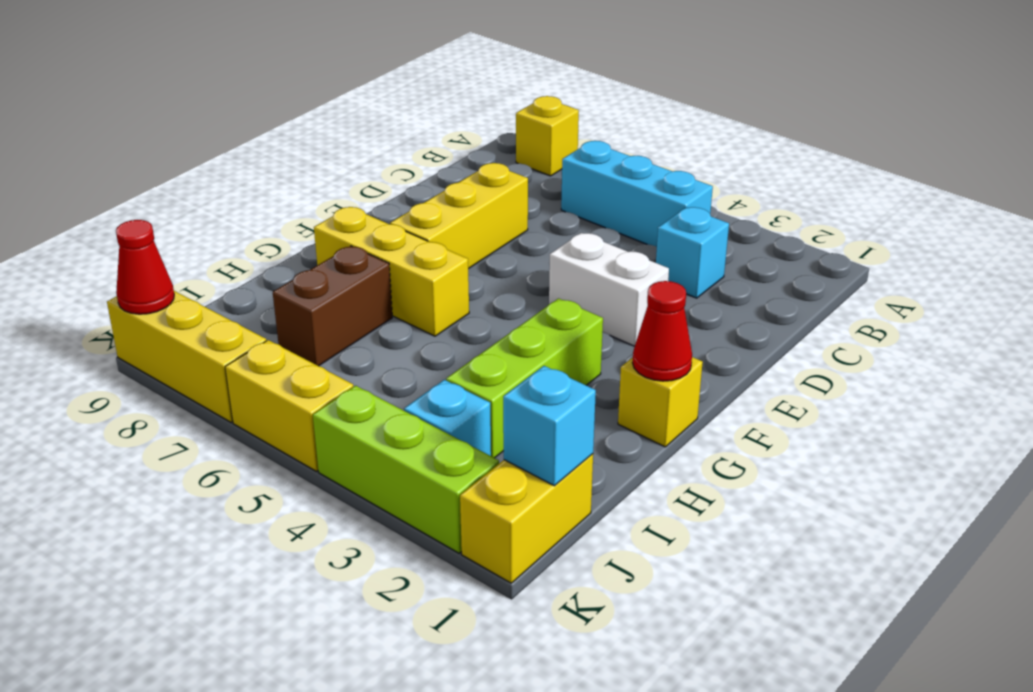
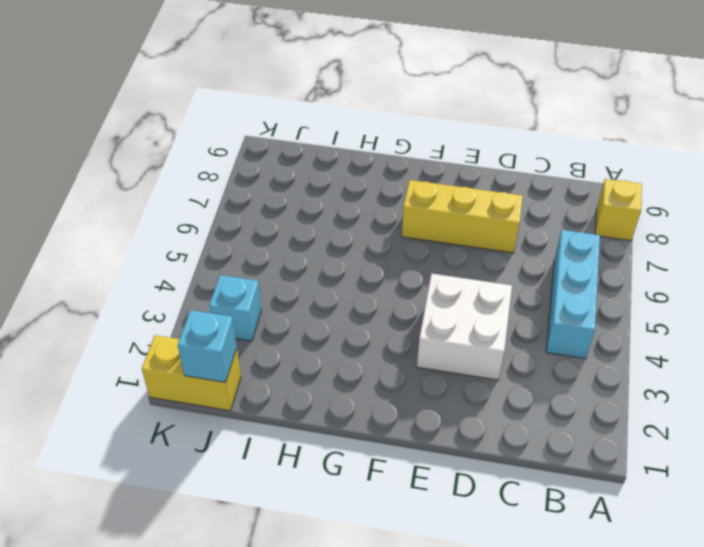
white 2x2 brick [417,274,512,380] -> white 1x2 brick [549,233,669,346]
none -> cyan 1x1 brick [656,207,729,298]
none -> yellow 1x1 brick [618,357,703,447]
none -> lime 1x3 brick [446,299,603,458]

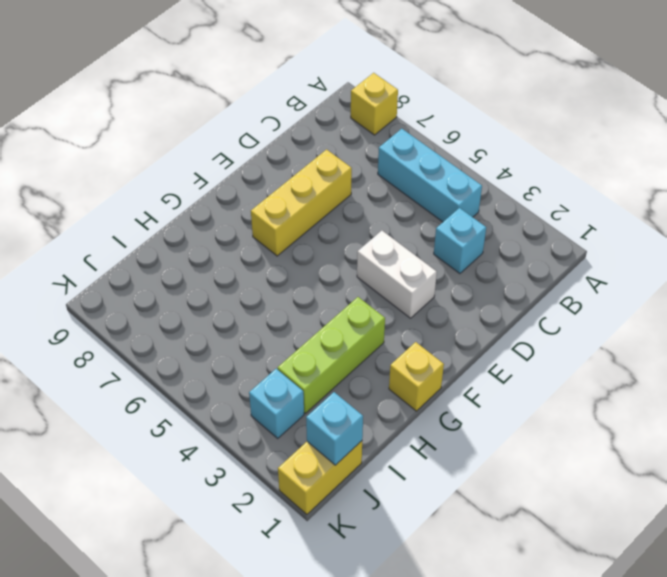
none -> yellow 1x3 brick [314,207,469,336]
none -> brown 1x2 brick [273,246,392,366]
none -> lime 1x3 brick [313,386,499,553]

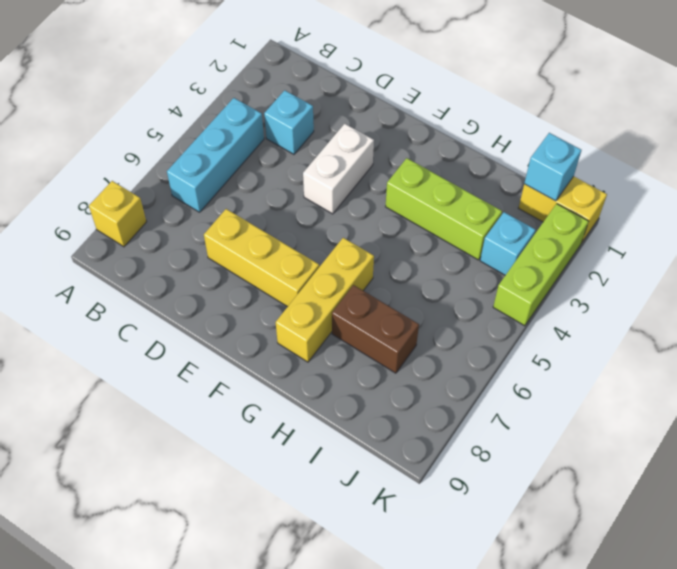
none -> yellow 1x1 brick [618,357,703,447]
none -> yellow 1x2 brick [225,340,353,471]
none -> yellow 1x3 brick [107,291,266,422]

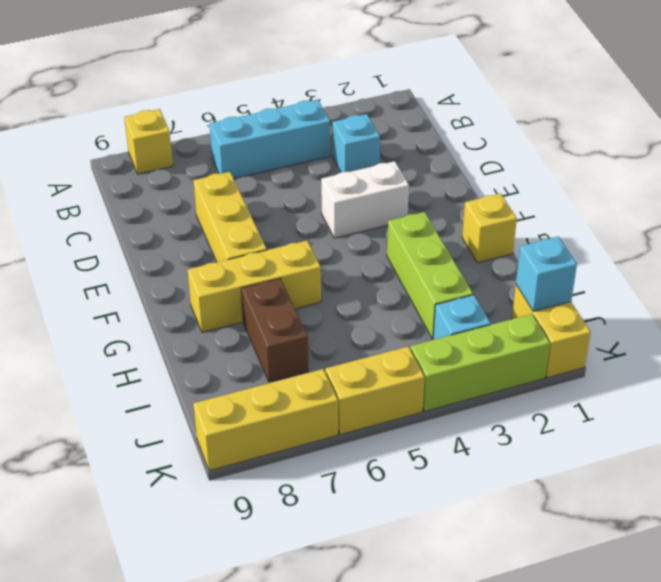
none -> red 1x1 cone [633,281,692,381]
none -> red 1x1 cone [116,220,174,314]

